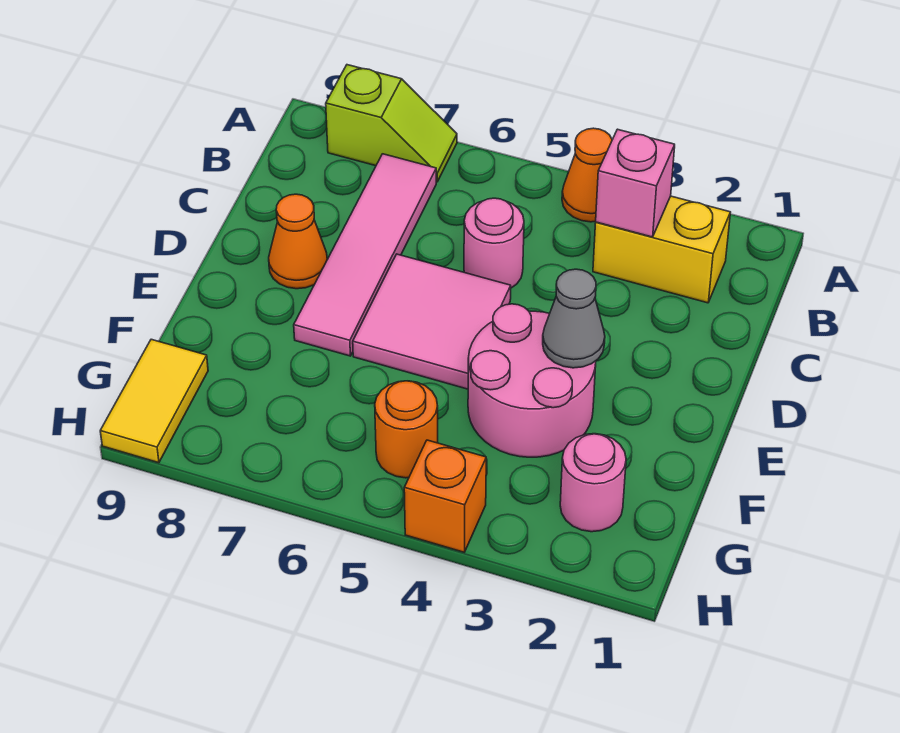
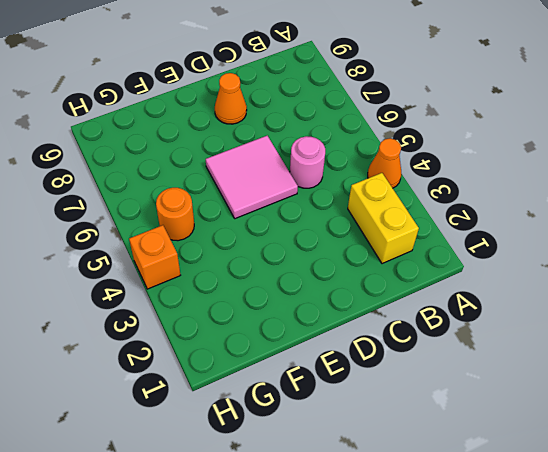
none -> lime 1x2 slope [326,65,457,182]
none -> pink 1x4 tile [294,154,436,356]
none -> pink 2x2 round brick [468,304,596,457]

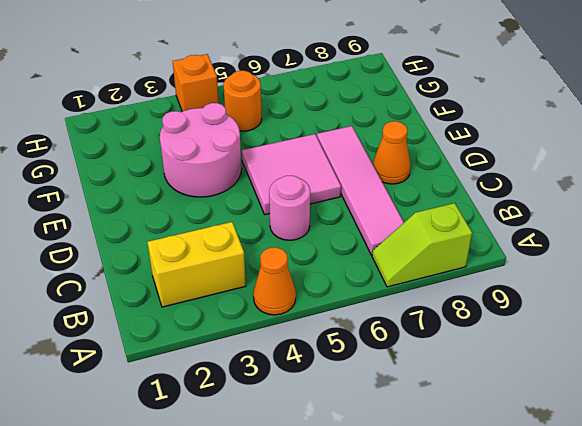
none -> pink 1x1 round brick [560,434,626,532]
none -> yellow 1x2 tile [100,339,208,463]
none -> pink 1x1 brick [596,129,675,237]

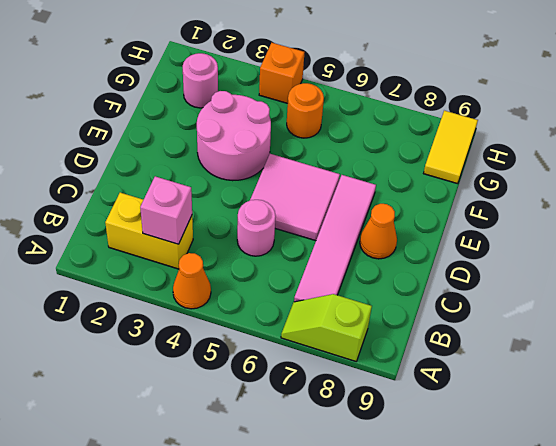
none -> grey 1x1 cone [543,269,605,368]

